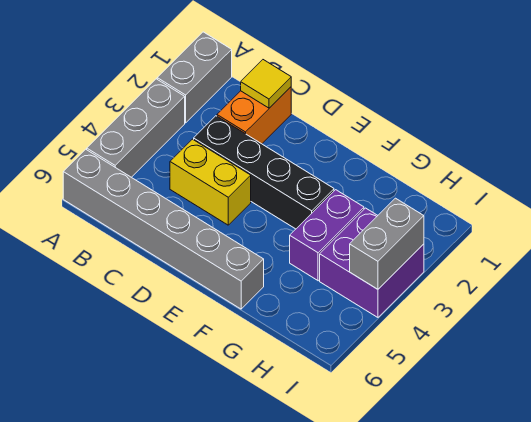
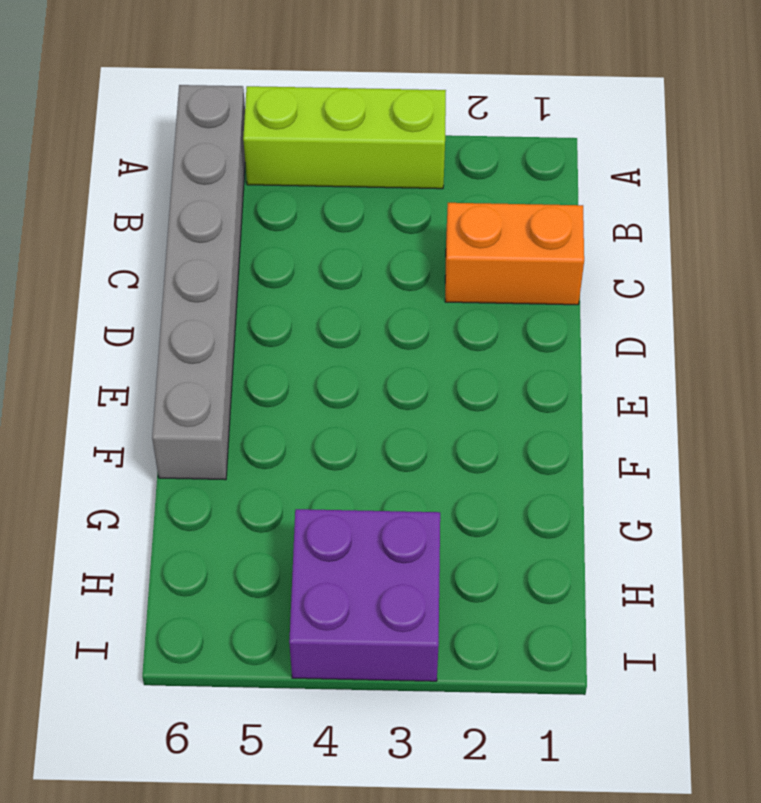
lime 1x3 brick [243,86,446,189] -> grey 1x3 brick [87,79,185,177]
none -> grey 1x2 brick [157,32,232,123]
none -> black 1x4 brick [194,116,334,229]

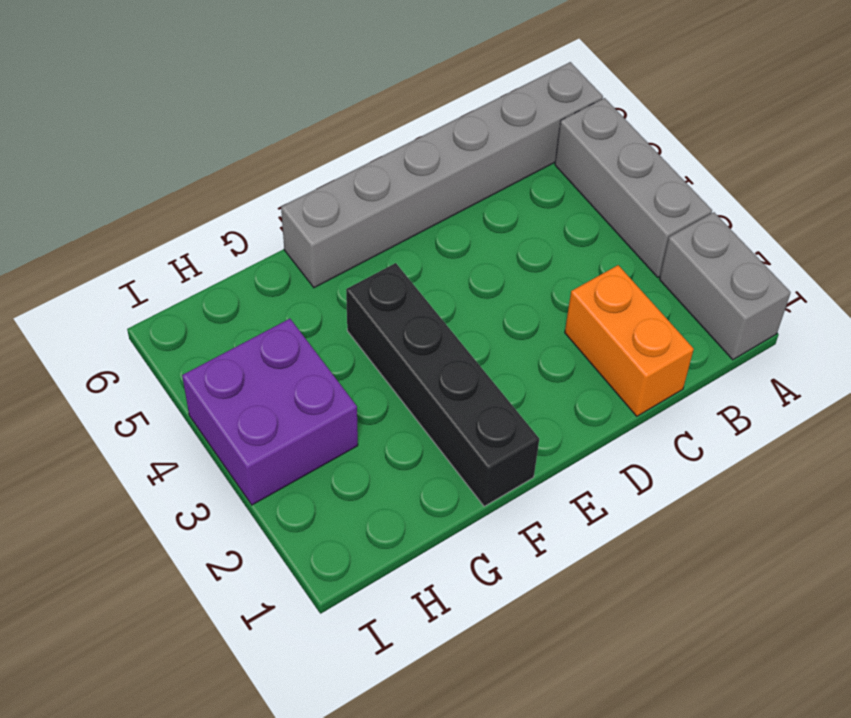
black 1x4 brick [346,263,539,506] -> black 1x4 brick turned to [194,116,334,229]
none -> yellow 1x2 brick [170,139,251,225]
none -> purple 1x2 brick [290,190,364,281]

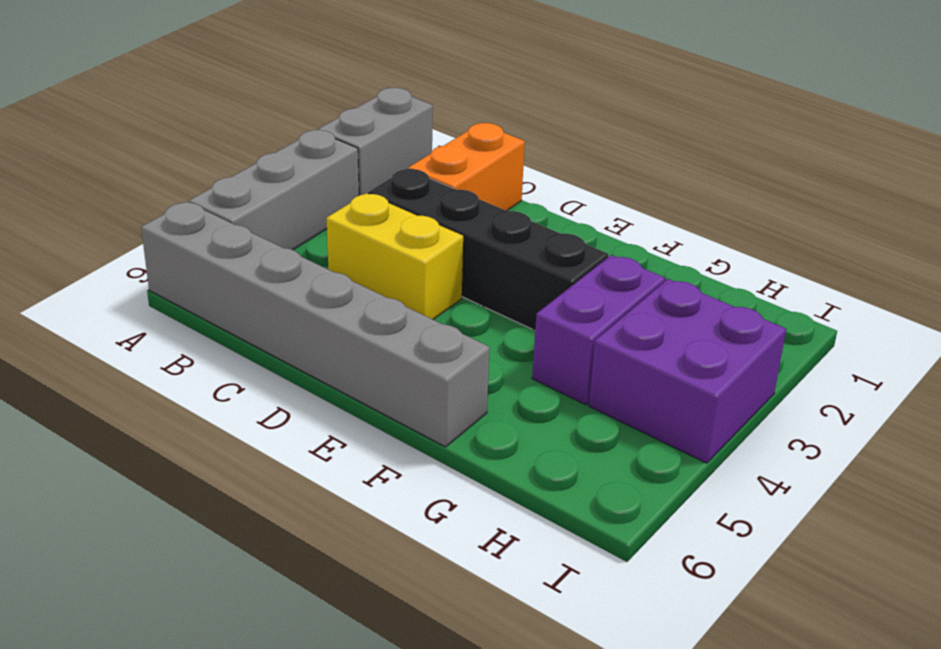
none -> yellow 1x1 tile [241,60,291,108]
none -> grey 1x2 brick [350,198,424,289]

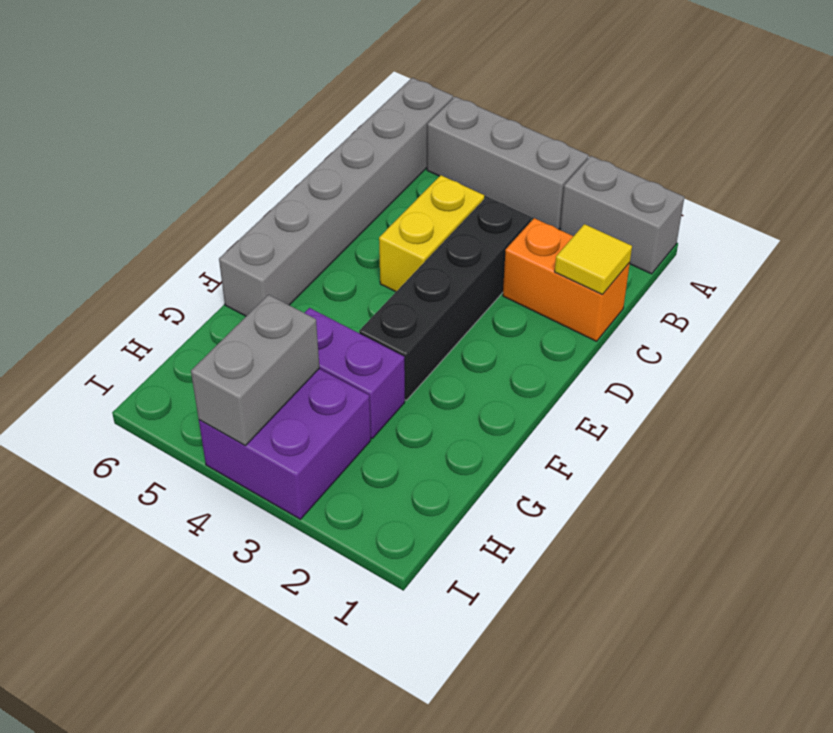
grey 1x2 brick [191,295,319,446] -> grey 1x2 brick turned to [350,198,424,289]

